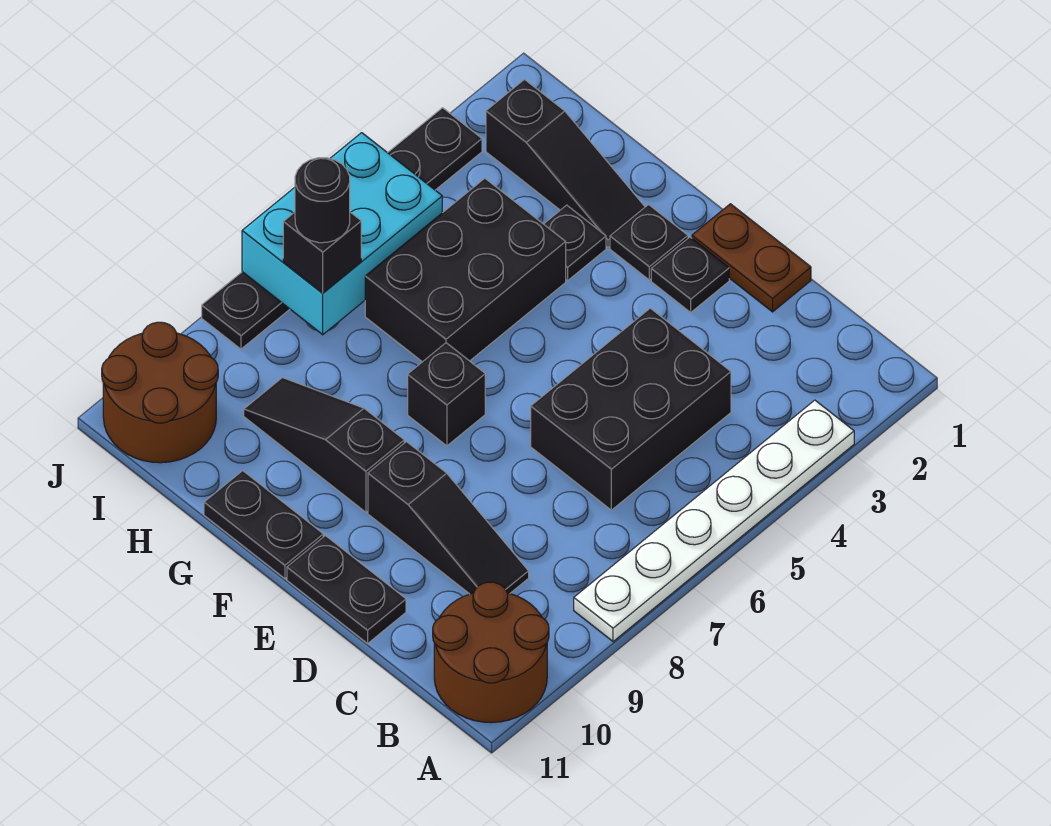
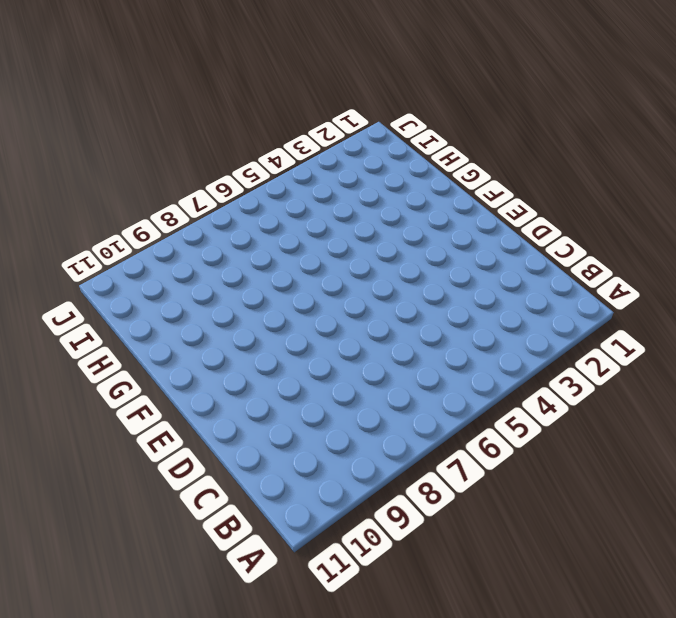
none -> white 1x6 plate [574,400,854,642]
none -> brown 2x2 round brick [433,582,549,723]
none -> black 2x3 brick [531,308,731,510]

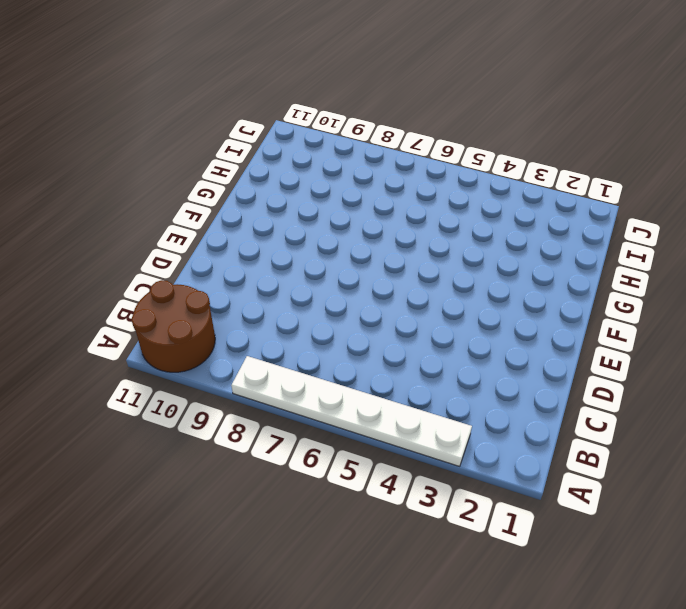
none -> black 2x3 brick [531,308,731,510]
none -> black 1x3 slope [368,442,529,594]
none -> brown 1x2 plate [692,204,811,312]

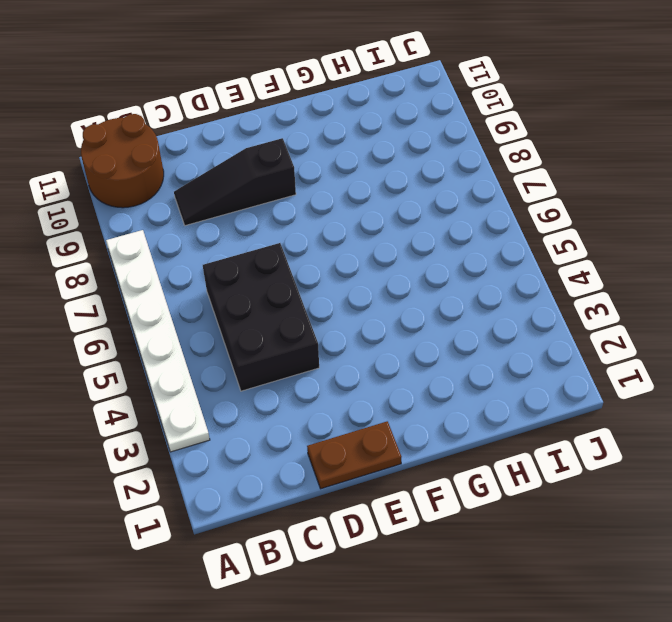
none -> black 1x2 plate [287,536,406,644]
none -> black 1x1 plate [651,237,729,312]
none -> black 1x1 plate [610,205,688,280]

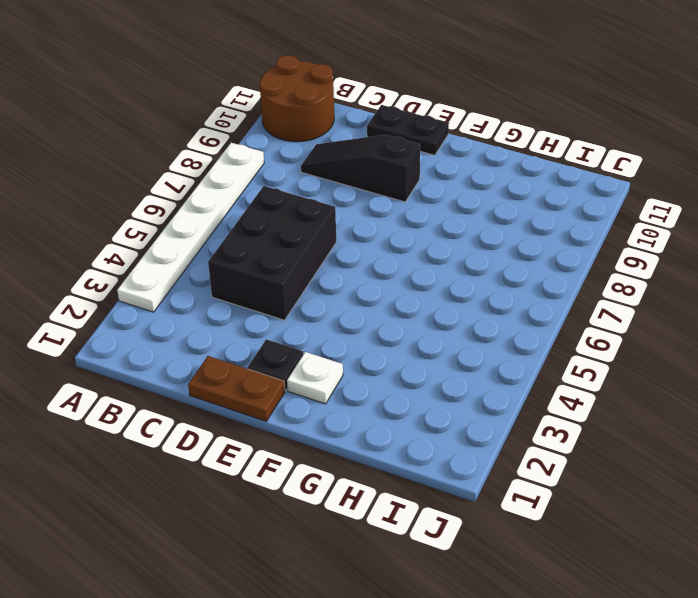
white 1x1 plate [287,352,343,404] -> black 1x1 plate [610,205,688,280]
none -> black 1x1 brick [408,343,485,446]
none -> black 1x3 slope [244,378,404,512]
none -> black 1x2 plate [204,471,323,579]

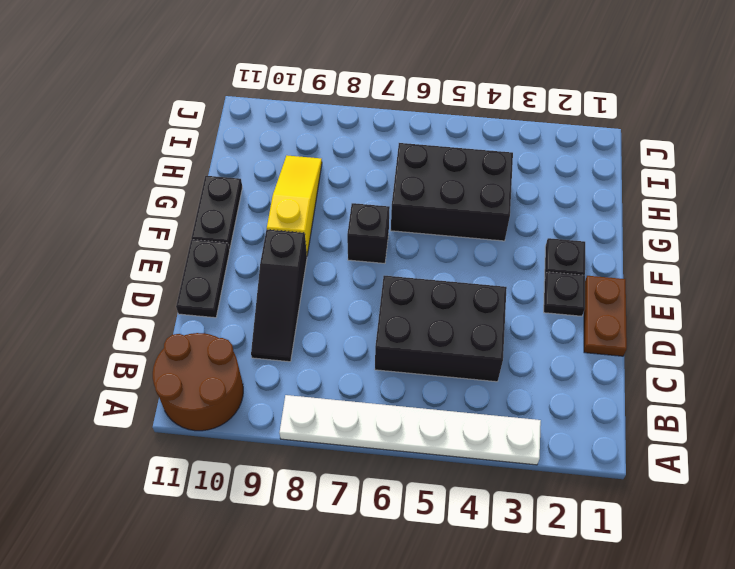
yellow 1x3 slope [267,156,322,255] -> black 1x3 slope [244,378,404,512]
none -> black 1x3 slope [486,80,645,247]
none -> black 1x1 plate [544,205,606,281]
none -> brown 2x2 round brick [102,322,218,463]

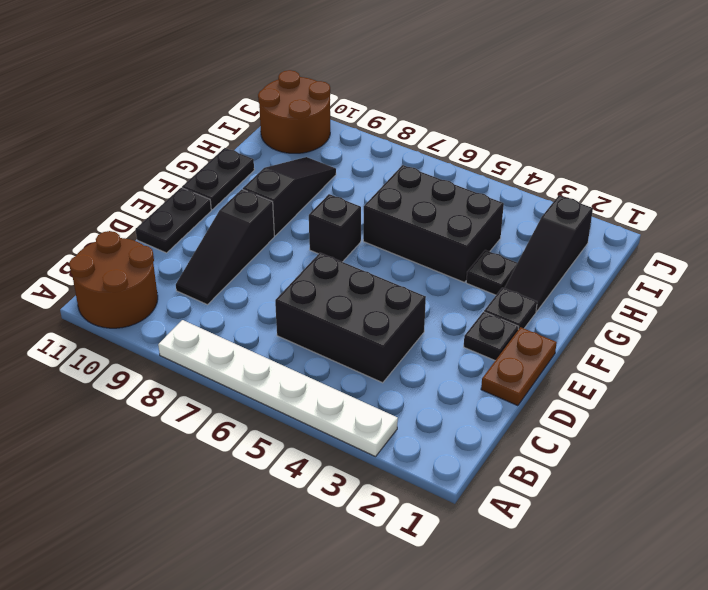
none -> black 1x6 plate [202,108,482,349]
none -> cyan 2x3 brick [242,133,442,335]
none -> black 1x1 brick [283,212,361,293]

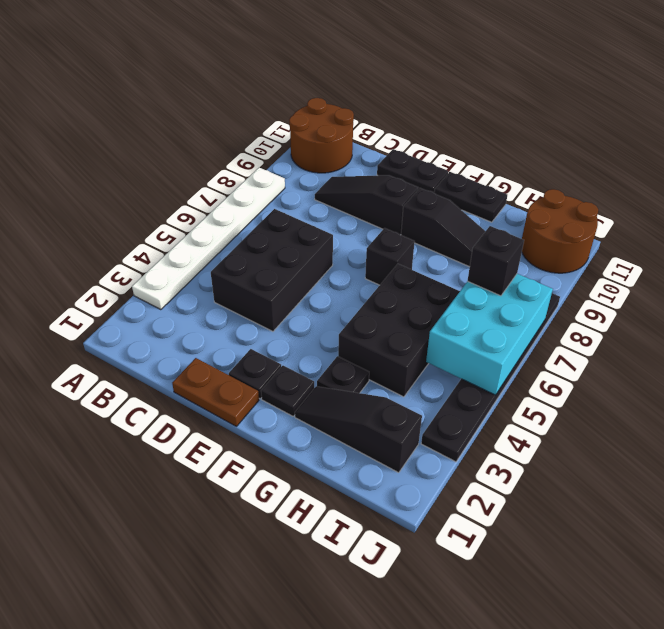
none -> black 1x1 round brick [295,158,350,243]

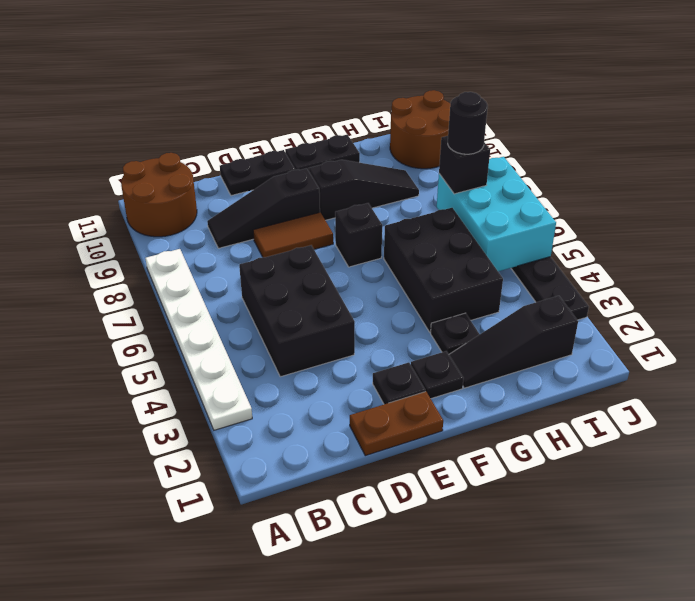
brown 1x2 tile [253,212,333,257] -> none

